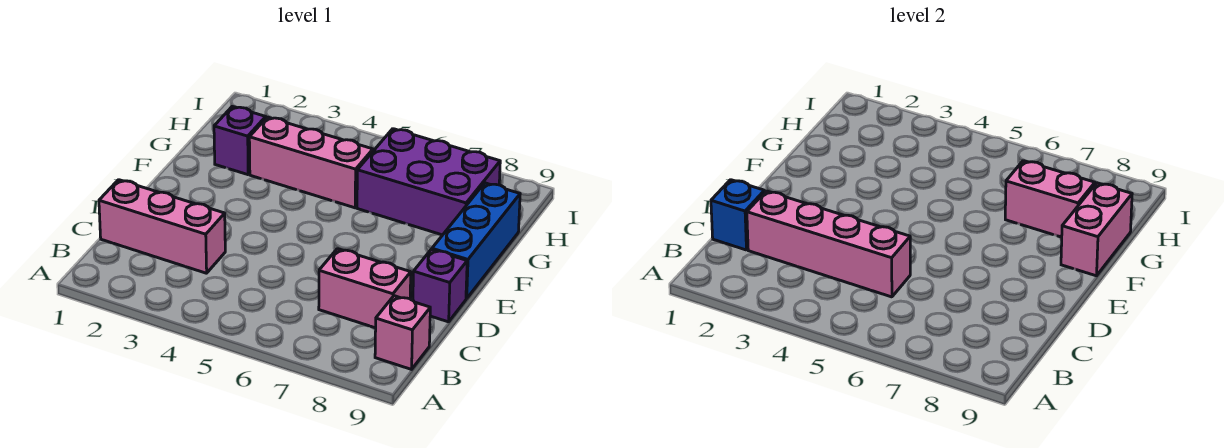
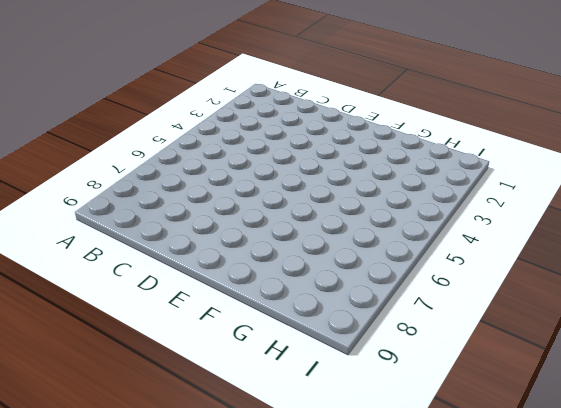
none -> pink 1x1 brick [375,296,430,369]
none -> pink 1x3 brick [99,180,225,273]
none -> pink 1x2 brick [319,249,411,328]

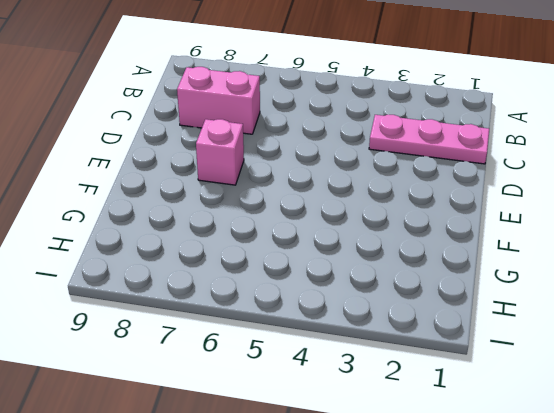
pink 1x3 plate [369,115,489,164] -> pink 1x3 brick [99,180,225,273]
pink 1x1 brick [196,119,244,185] -> pink 1x1 brick moved to [375,296,430,369]
none -> purple 1x1 brick [413,250,467,322]
none -> blue 1x3 brick [432,183,520,299]
none -> purple 1x1 brick [214,106,266,175]

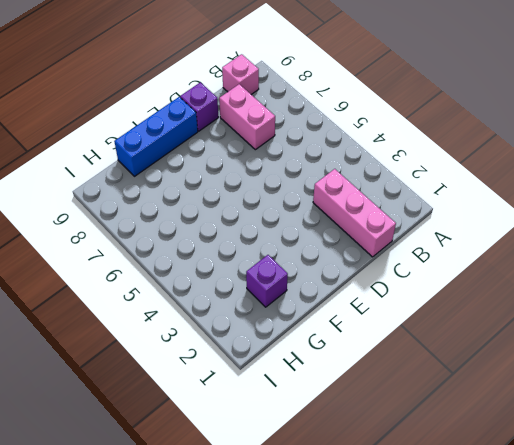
none -> pink 1x3 brick [249,117,373,208]
none -> purple 2x3 brick [357,129,500,235]
none -> blue 1x1 brick [711,180,764,250]

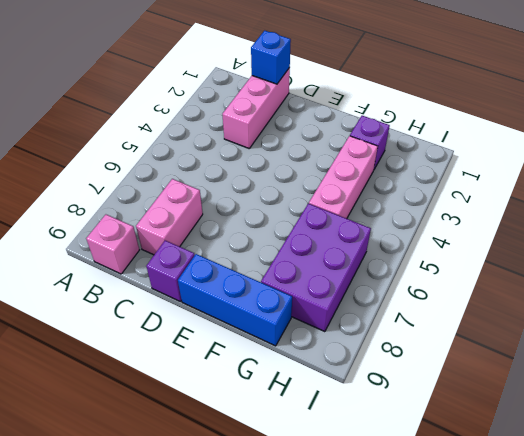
none -> pink 1x4 brick [747,191,910,297]
none -> pink 1x2 brick [1061,183,1132,276]
none -> pink 1x2 brick [1005,161,1095,237]

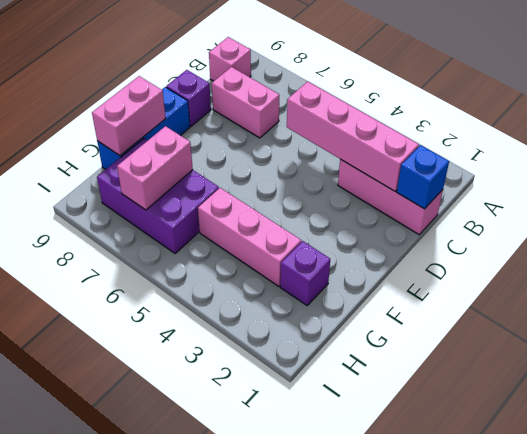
pink 1x2 brick [117,126,193,210] -> pink 1x2 brick turned to [1005,161,1095,237]

